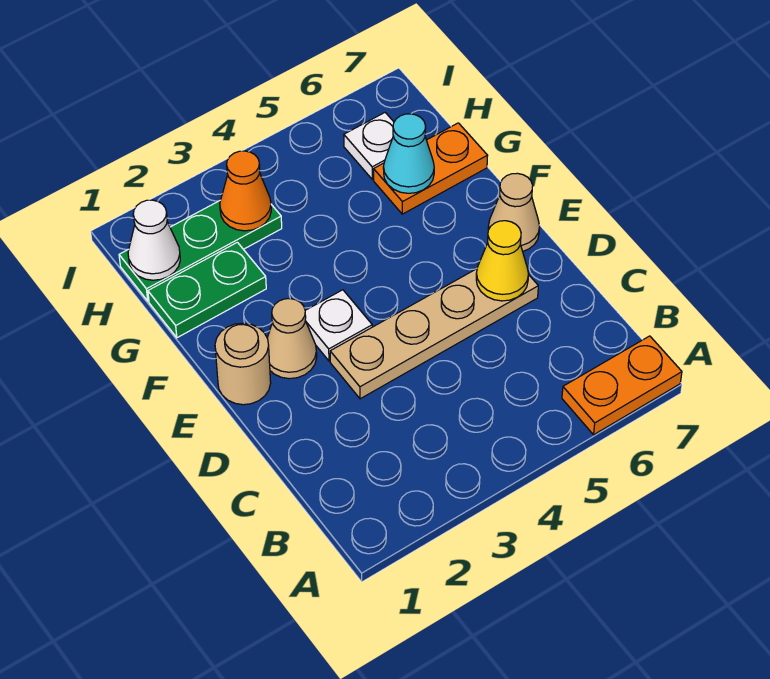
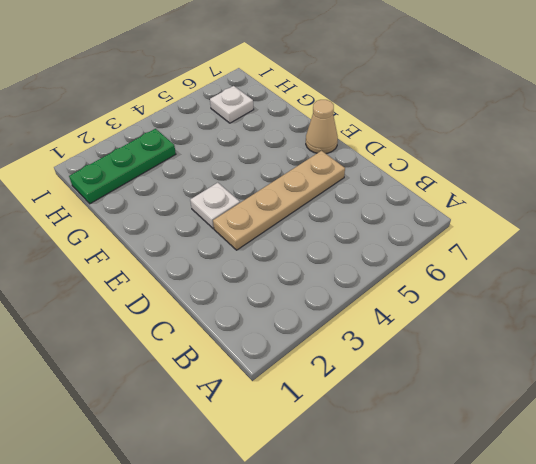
none -> orange 1x2 plate [562,336,682,435]
none -> tan 1x1 round brick [215,323,271,405]
none -> tan 1x1 cone [267,299,317,379]

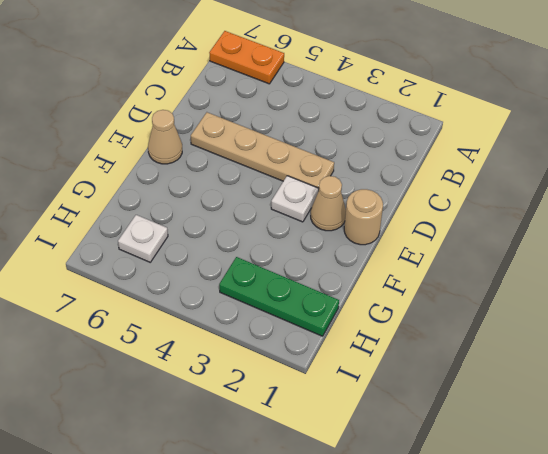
none -> green 1x2 plate [148,242,266,338]
none -> orange 1x2 plate [374,123,488,214]
none -> yellow 1x1 cone [476,221,529,301]

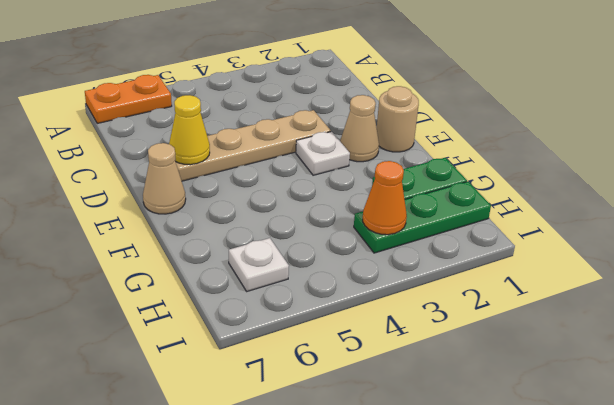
none -> orange 1x2 plate [374,123,488,214]
none -> cyan 1x1 cone [383,114,434,193]
none -> white 1x1 cone [128,200,180,280]

